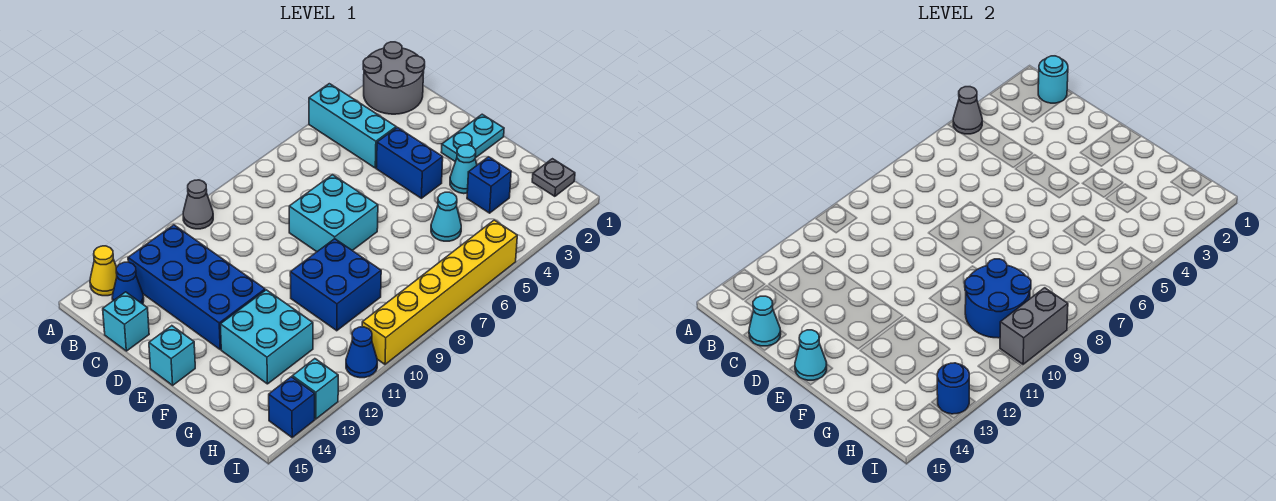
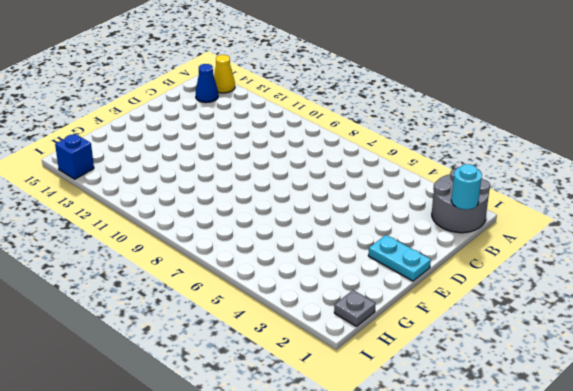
none -> cyan 1x3 brick [309,84,396,168]
none -> grey 1x1 cone [183,180,213,229]
none -> blue 2x4 brick [128,225,265,349]

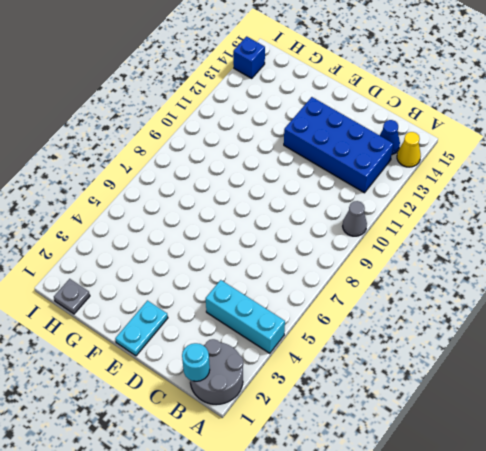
none -> cyan 1x1 brick [103,292,149,351]
none -> blue 1x2 brick [376,127,443,198]
none -> cyan 2x2 brick [289,175,378,252]

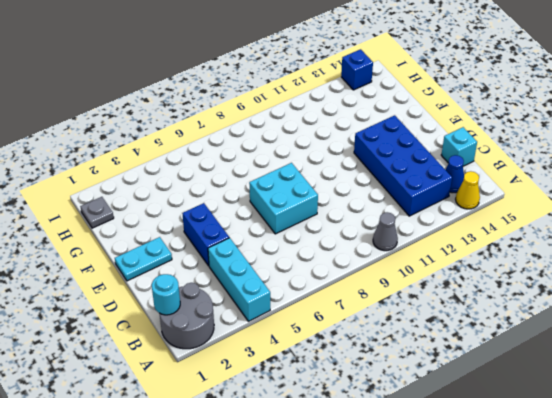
none -> cyan 1x1 brick [149,326,195,385]
none -> cyan 1x1 cone [450,145,477,194]
none -> blue 2x2 brick [290,239,381,331]

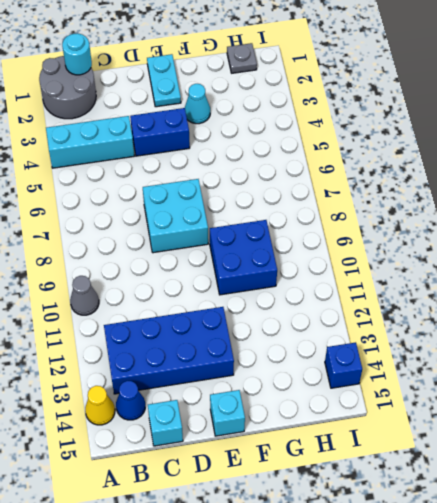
none -> cyan 2x2 brick [220,290,313,384]
none -> blue 1x1 brick [467,157,511,213]
none -> cyan 1x1 cone [431,192,461,241]

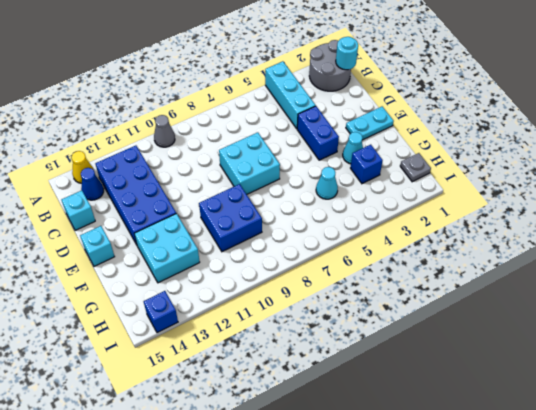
none -> yellow 1x6 brick [362,220,517,364]
none -> blue 1x1 cone [346,327,377,378]
none -> cyan 1x1 brick [292,359,338,419]

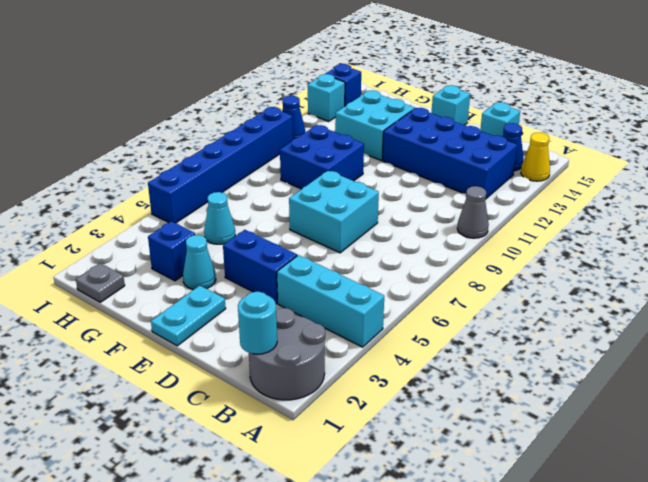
blue 1x6 brick [148,107,293,223] -> yellow 1x6 brick [362,220,517,364]
none -> grey 1x1 cone [953,87,982,134]
none -> cyan 1x1 cone [749,296,781,346]
none -> cyan 1x1 cone [795,330,827,380]

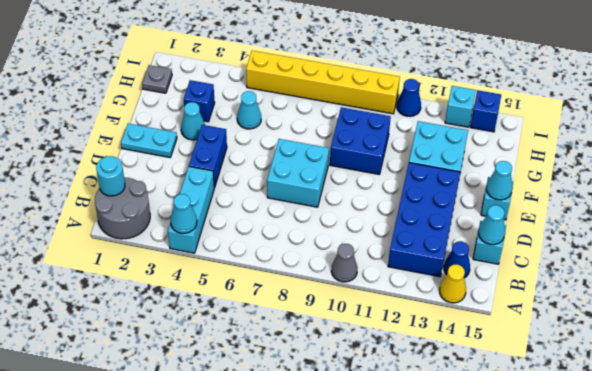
cyan 1x1 cone [170,194,197,233] -> grey 1x1 cone [953,87,982,134]
none -> blue 2x2 round brick [965,259,1031,338]
none -> grey 1x2 brick [1000,288,1068,364]
none -> blue 1x1 round brick [937,363,969,414]

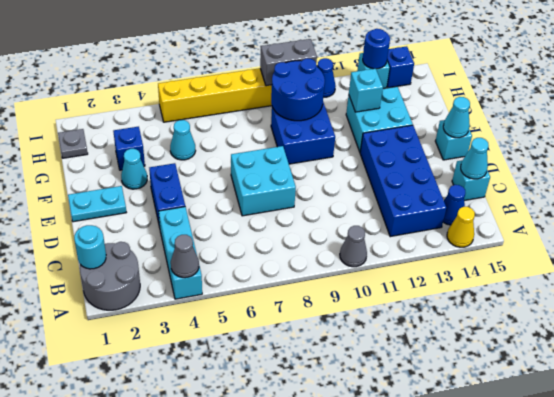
cyan 1x1 brick [349,69,383,112] -> none

